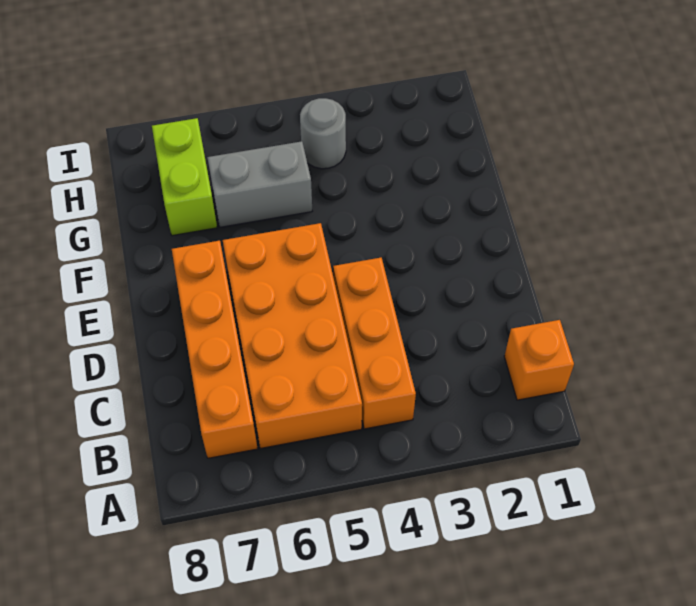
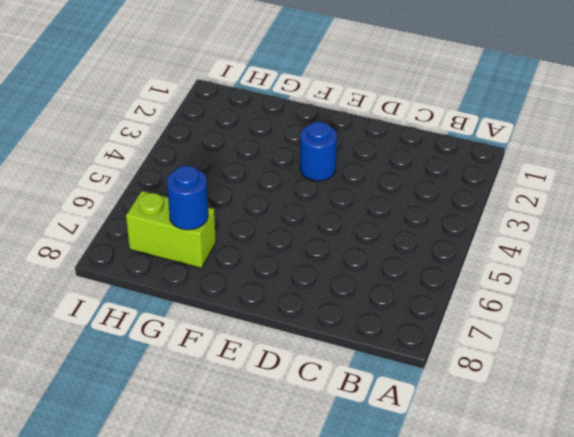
blue 1x1 round brick [300,122,337,181] -> none
blue 1x1 round brick [167,166,208,230] -> none
none -> orange 1x1 brick [504,320,574,400]
none -> orange 1x3 brick [333,258,416,429]

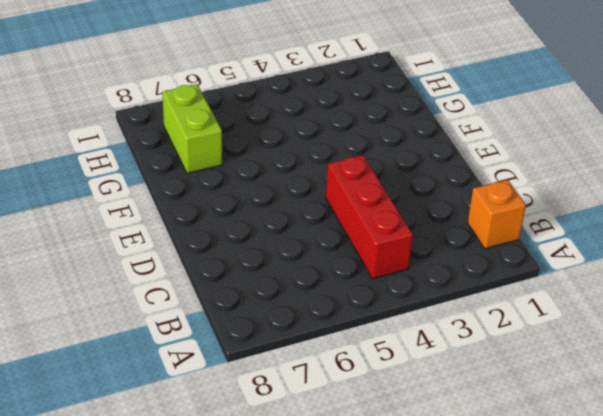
red 1x3 brick [326,155,413,279] -> orange 1x3 brick [333,258,416,429]
none -> orange 2x4 brick [223,223,362,449]
none -> orange 1x4 brick [172,241,258,458]

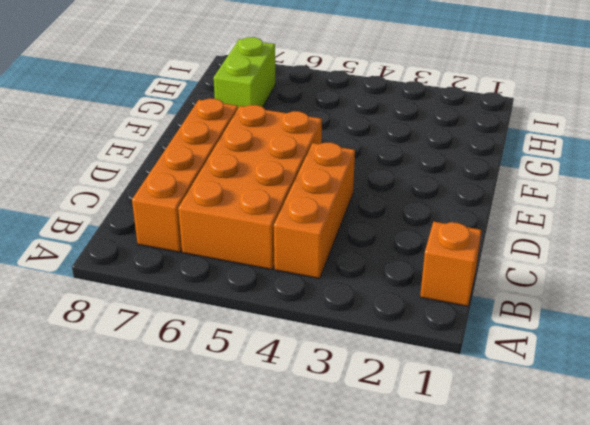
none -> grey 1x2 brick [207,141,312,227]
none -> grey 1x1 round brick [300,98,346,169]

